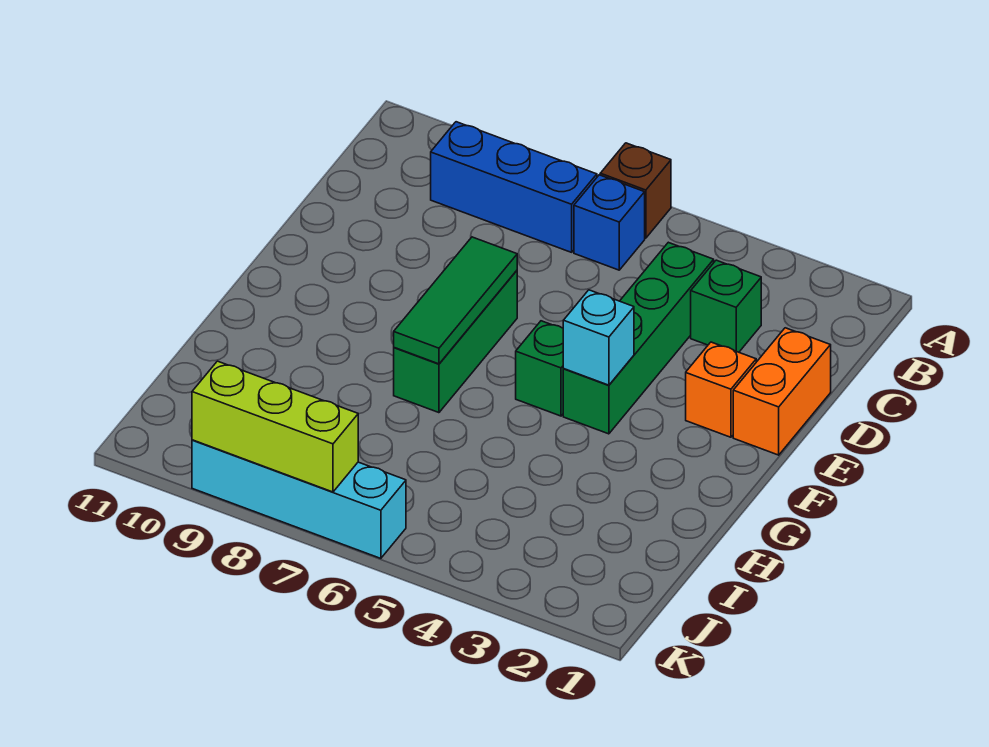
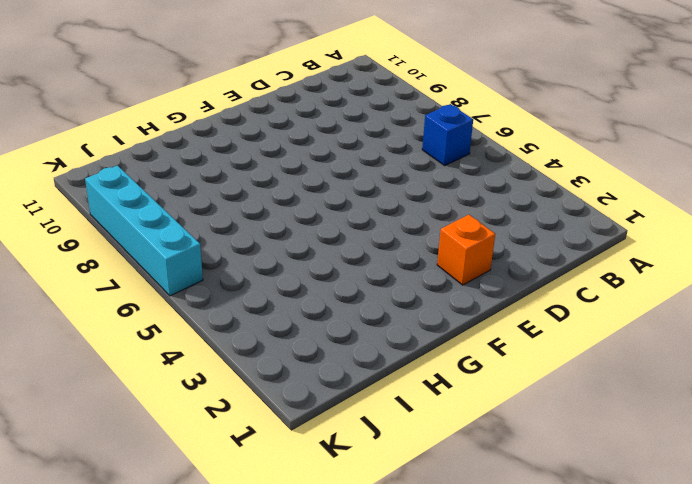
none -> brown 1x1 brick [600,143,671,238]
none -> blue 1x3 brick [431,122,597,252]
none -> green 1x1 brick [691,260,761,352]

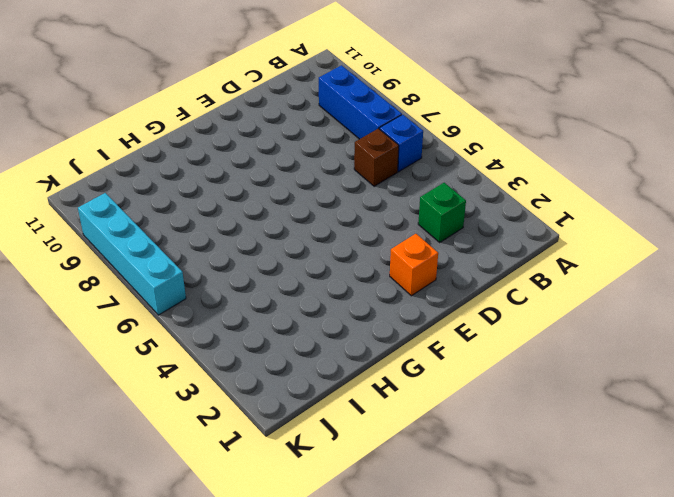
brown 1x1 brick [354,128,399,186] -> brown 1x1 brick moved to [600,143,671,238]
none -> green 1x4 brick [563,242,714,434]
none -> orange 1x2 brick [733,328,831,455]
none -> green 1x3 brick [394,271,517,413]

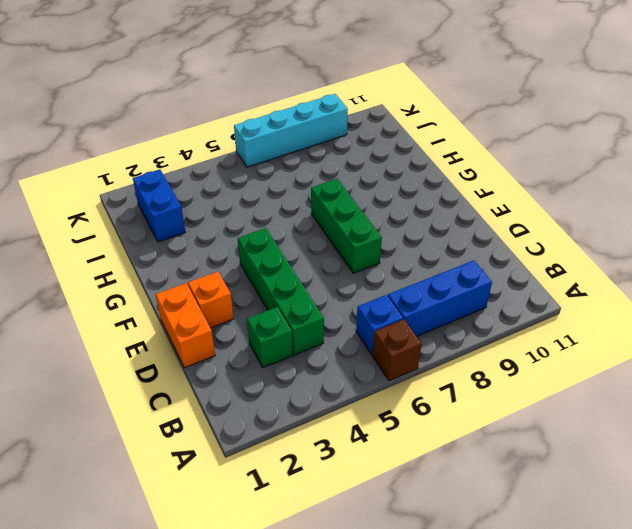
blue 1x2 brick [133,169,185,242] -> none
none -> green 1x1 brick [516,321,564,416]
none -> green 1x3 tile [394,237,517,364]
none -> cyan 1x1 brick [563,290,634,385]

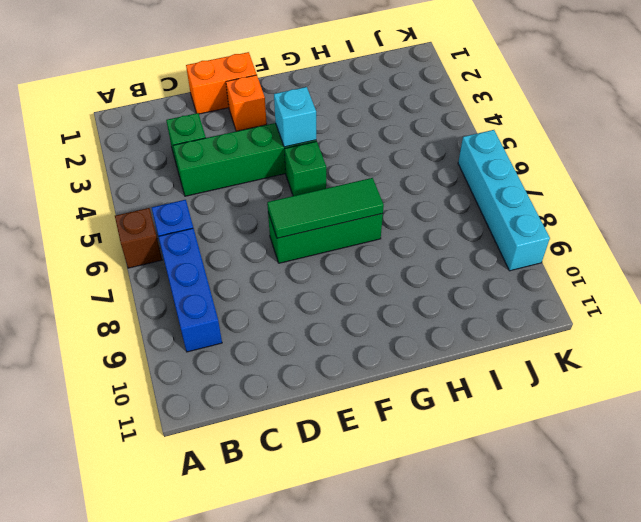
none -> lime 1x3 brick [192,361,358,492]

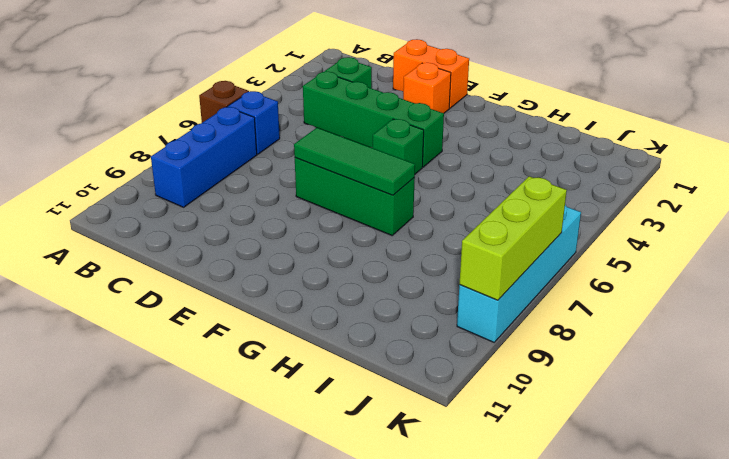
none -> cyan 1x1 brick [563,290,634,385]

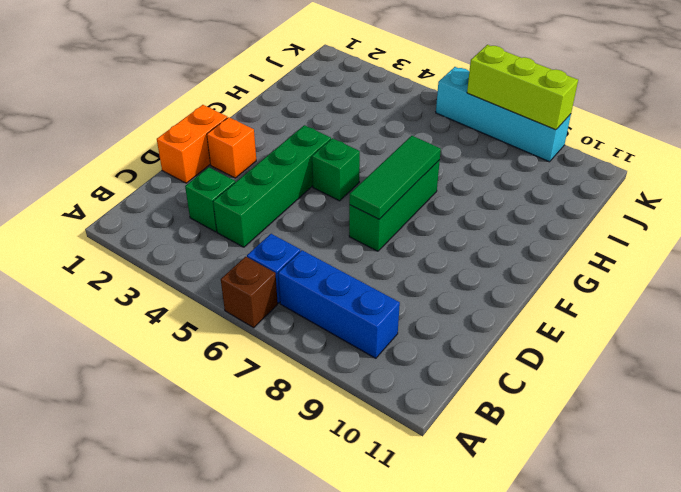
none -> cyan 1x1 brick [563,290,634,385]

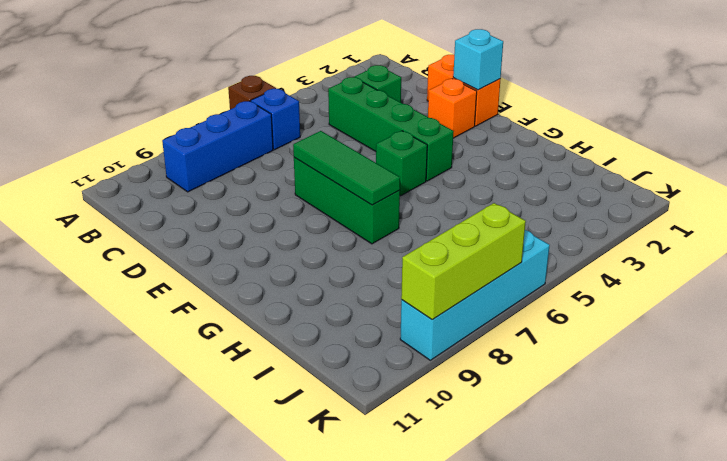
cyan 1x1 brick [453,29,503,90] -> cyan 1x1 brick moved to [563,290,634,385]

